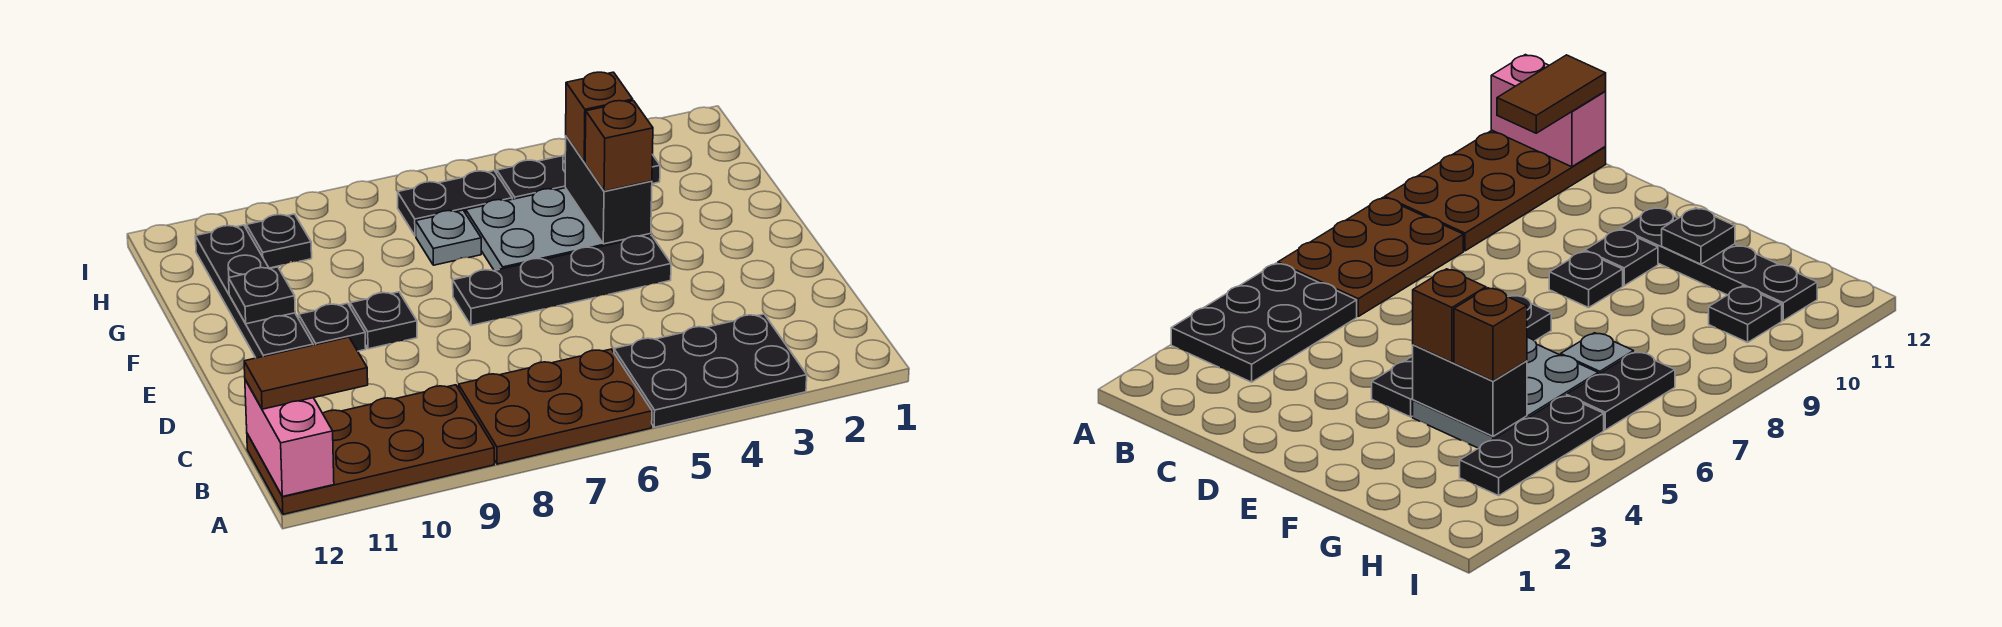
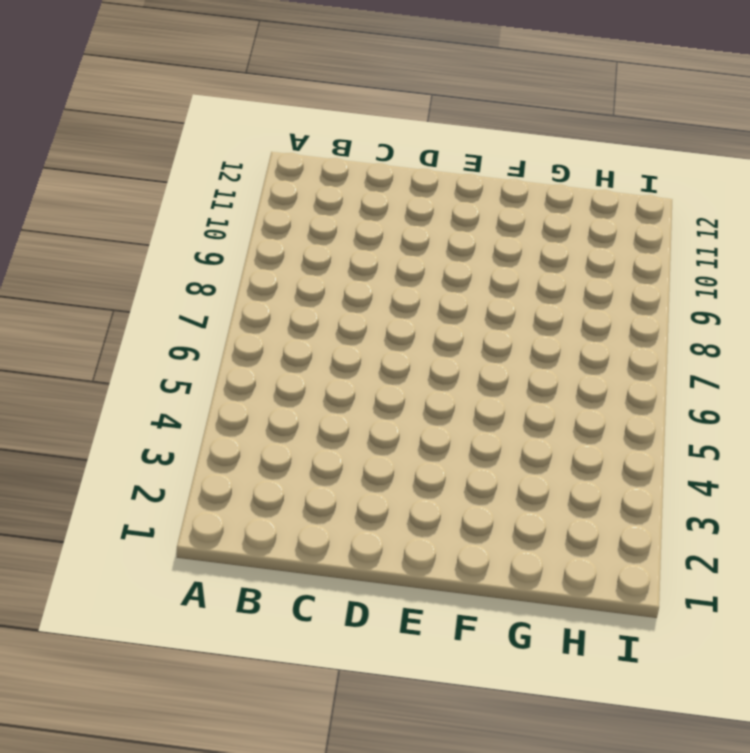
none -> black 2x3 plate [614,314,807,427]
none -> brown 2x3 plate [459,349,652,464]
none -> brown 2x4 plate [247,385,494,514]

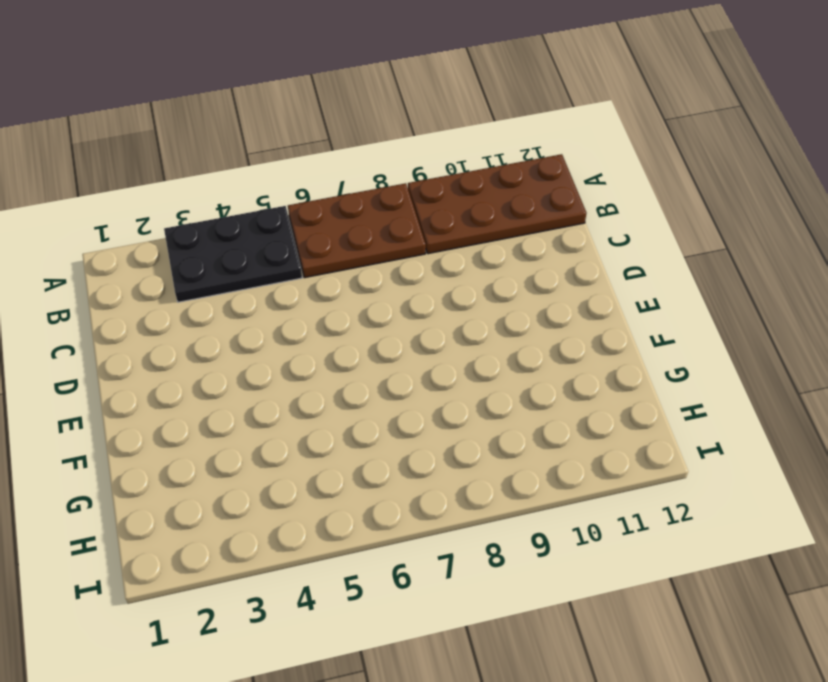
none -> black 1x4 plate [453,235,671,326]
none -> black 1x1 plate [350,292,417,349]
none -> black 1x1 plate [299,303,366,351]

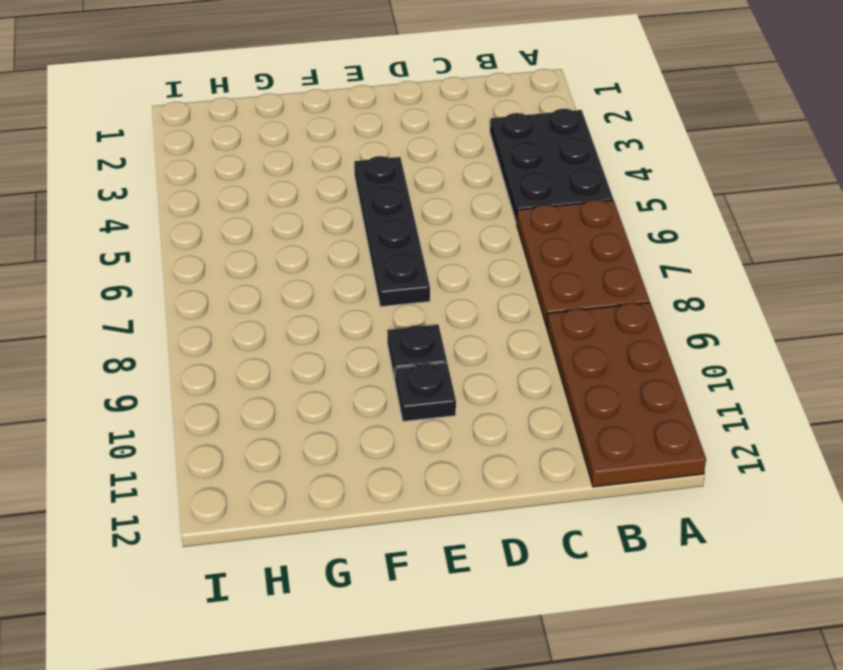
none -> black 1x4 plate [195,225,313,358]
none -> grey 2x3 plate [466,188,651,271]
none -> grey 1x1 plate [416,210,481,265]

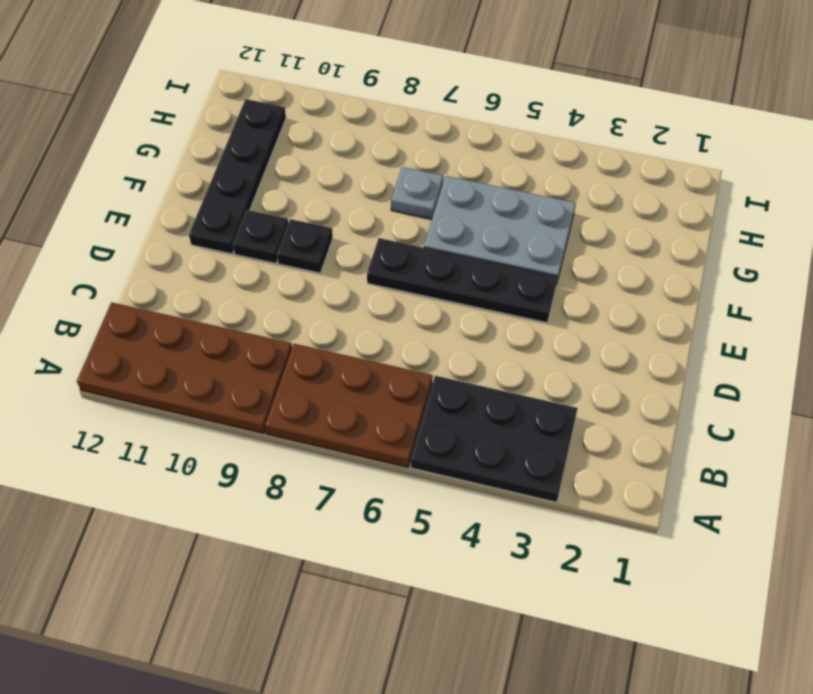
none -> black 1x3 plate [497,154,660,199]
none -> black 1x2 plate [398,171,512,236]
none -> black 1x1 plate [246,214,312,268]

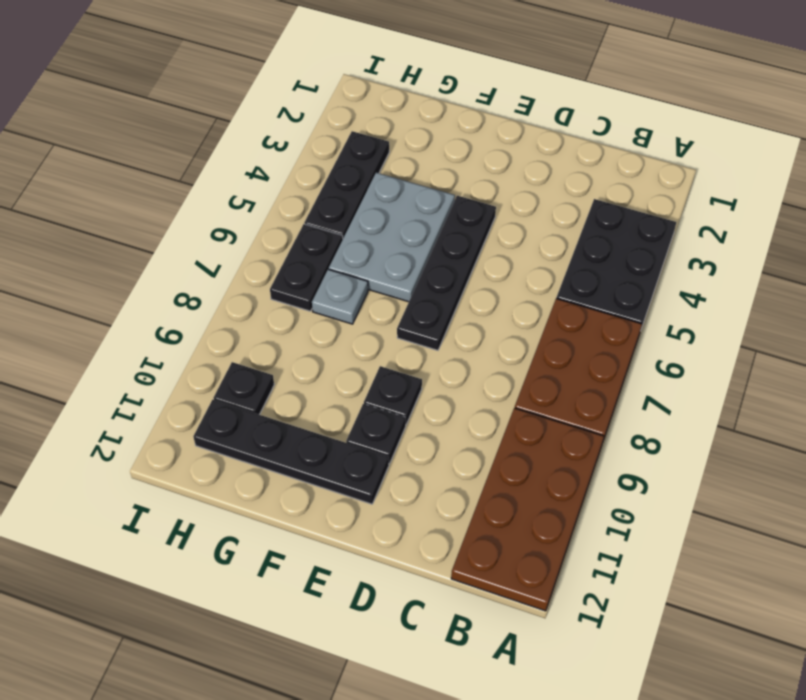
none -> pink 1x2 brick [245,380,334,497]
none -> black 1x2 brick [565,136,652,244]
none -> black 1x1 plate [229,267,295,324]

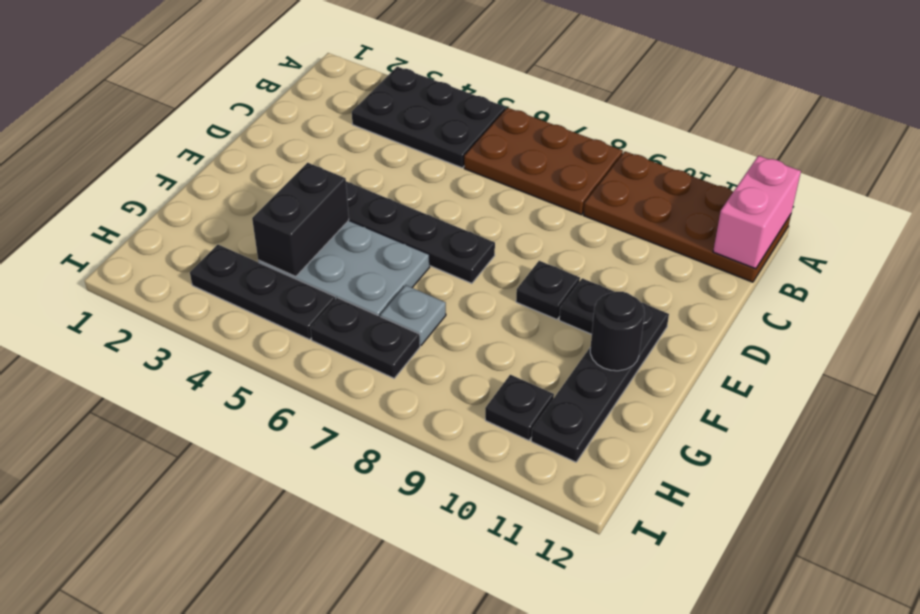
black 1x1 round brick [590,292,645,371] -> black 1x1 plate [229,267,295,324]
none -> brown 1x2 tile [244,337,368,409]
none -> brown 1x1 brick [585,101,653,191]
none -> brown 1x1 brick [566,72,633,162]

